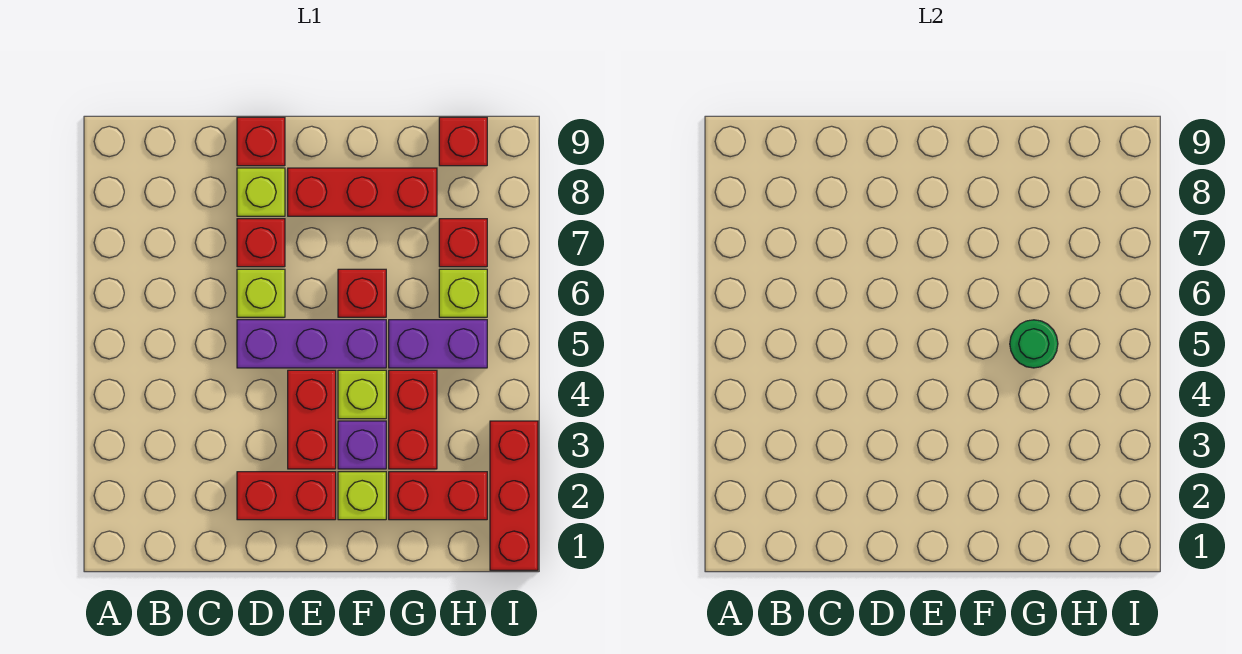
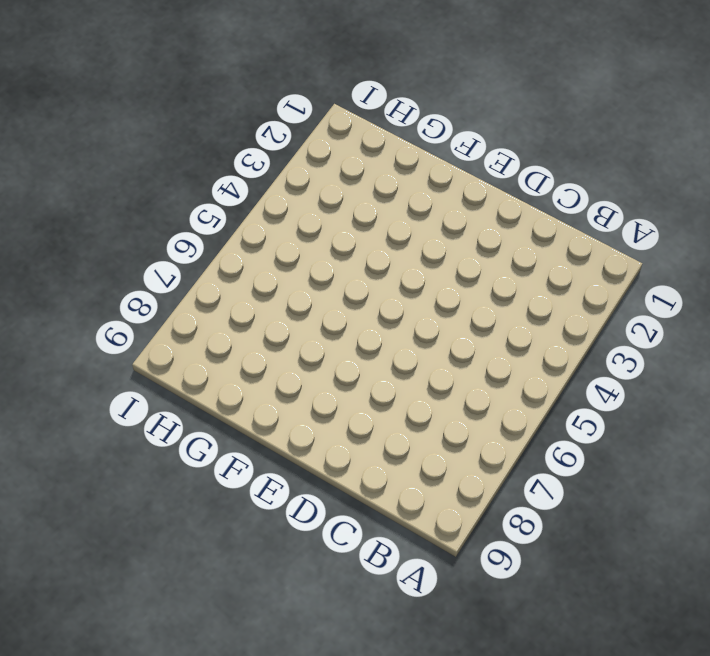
none -> red 1x2 brick [237,472,336,520]
none -> purple 1x3 brick [237,320,386,368]
none -> lime 1x1 brick [237,269,285,317]

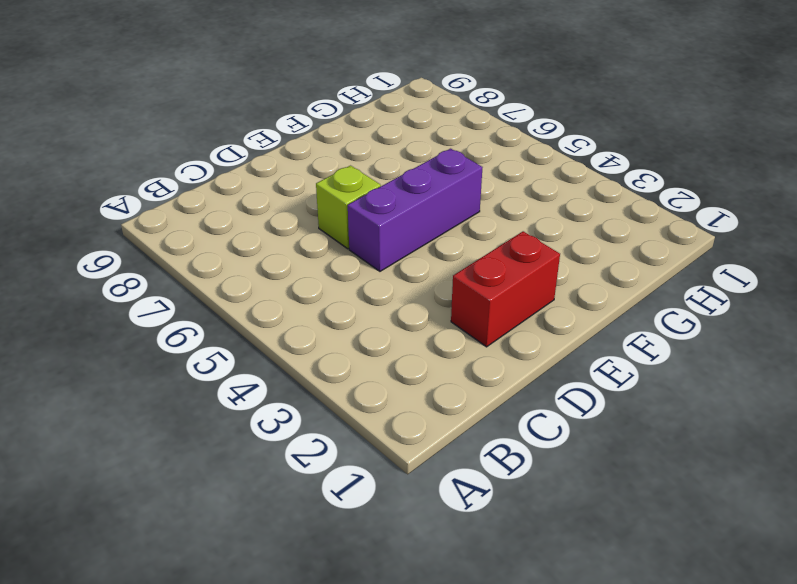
none -> red 1x1 brick [237,219,285,267]
none -> lime 1x1 brick [237,168,285,216]
none -> red 1x1 brick [237,117,285,166]

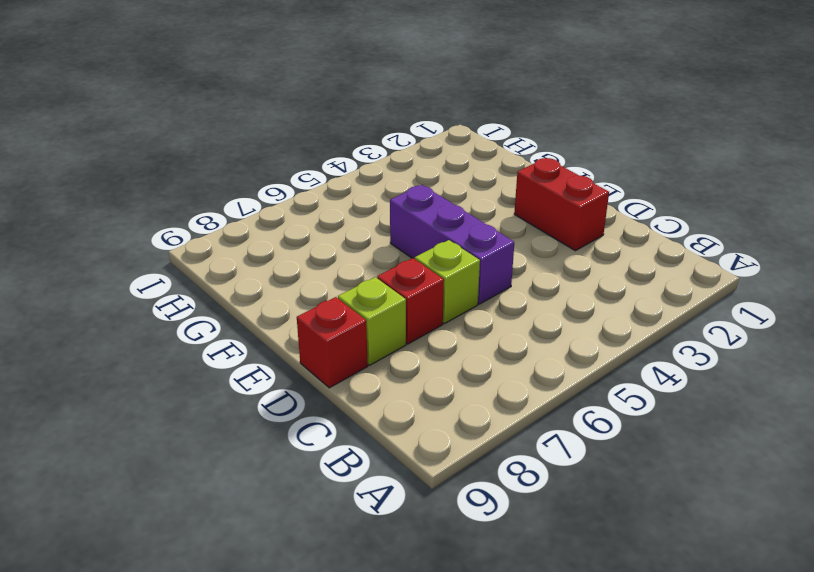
none -> red 1x2 brick [288,370,336,469]
none -> red 1x3 brick [288,168,437,216]
none -> lime 1x1 brick [338,472,386,520]

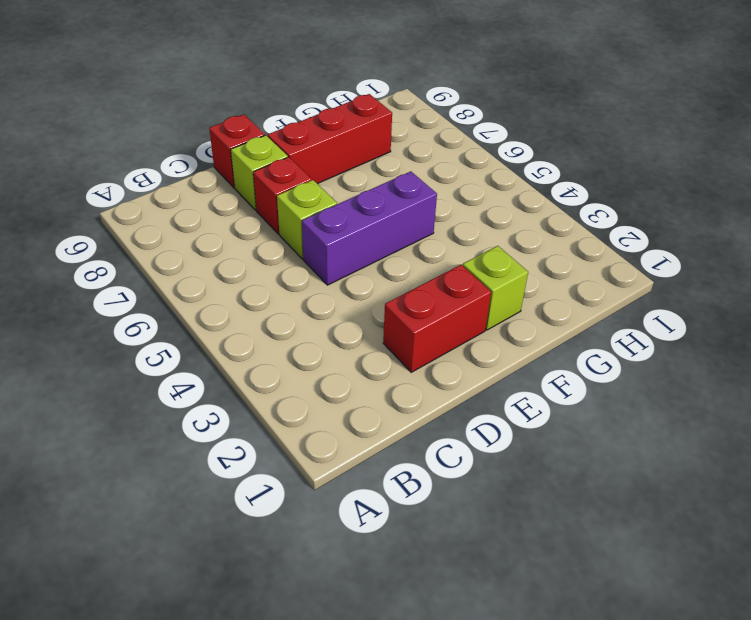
none -> red 1x2 brick [288,370,336,469]
none -> purple 1x1 brick [338,421,386,469]
none -> lime 1x1 brick [338,370,386,419]

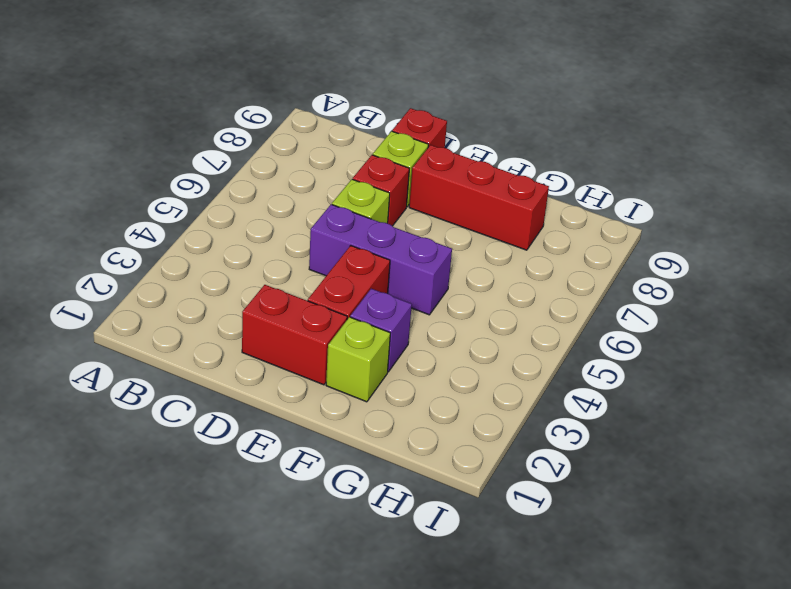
none -> lime 1x1 brick [338,370,386,419]
none -> red 1x1 brick [338,269,386,317]
none -> red 1x2 brick [389,472,487,520]

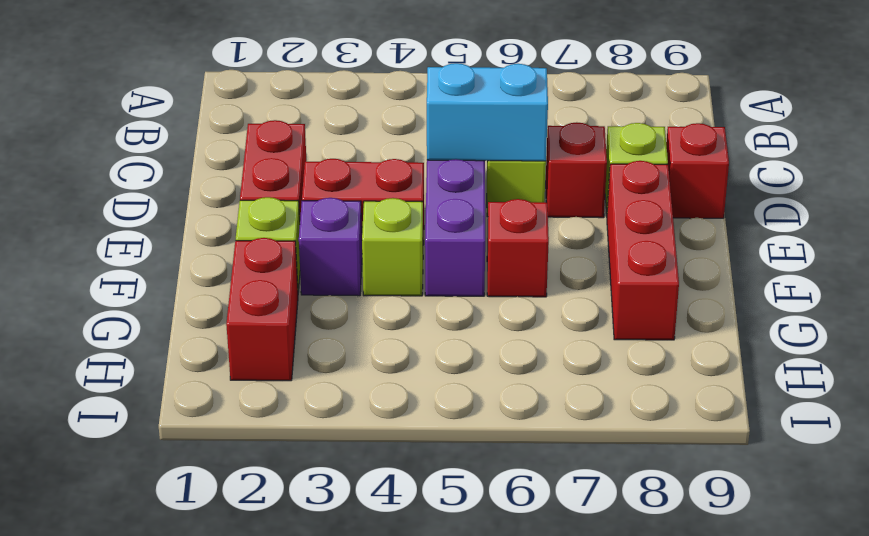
cyan 1x2 brick [427,63,548,161] -> none
none -> red 1x2 brick [389,370,437,469]
none -> purple 1x2 brick [389,320,487,368]
none -> lime 1x1 brick [439,269,487,317]

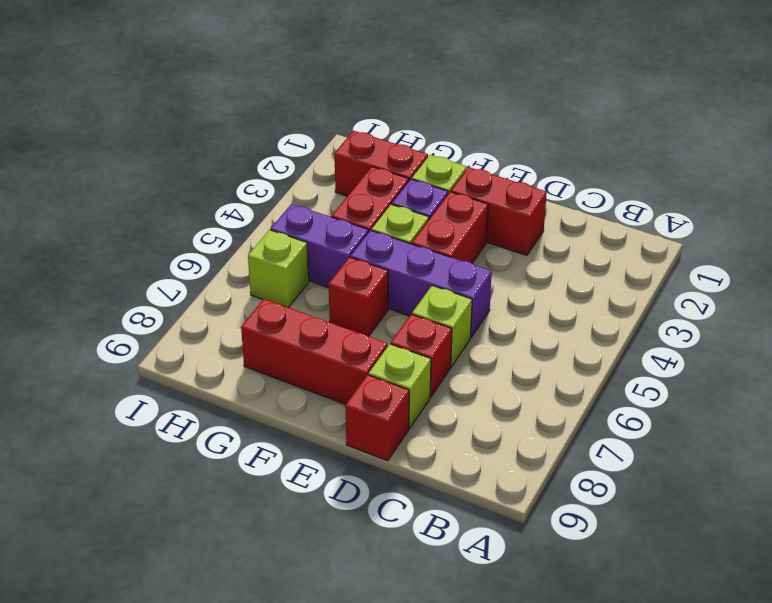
none -> red 1x1 brick [439,219,487,267]
none -> red 1x1 brick [439,117,487,166]
none -> red 1x3 brick [490,421,538,570]

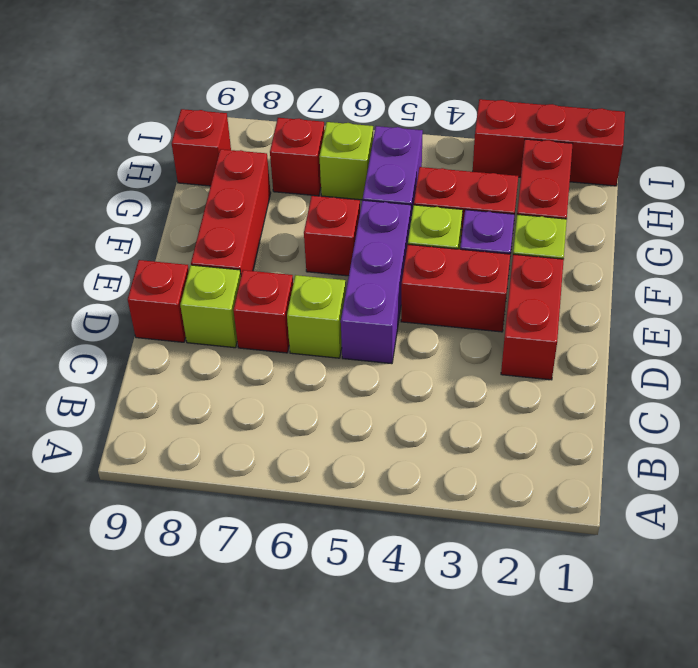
none -> green 1x1 round brick [1010,320,1058,368]

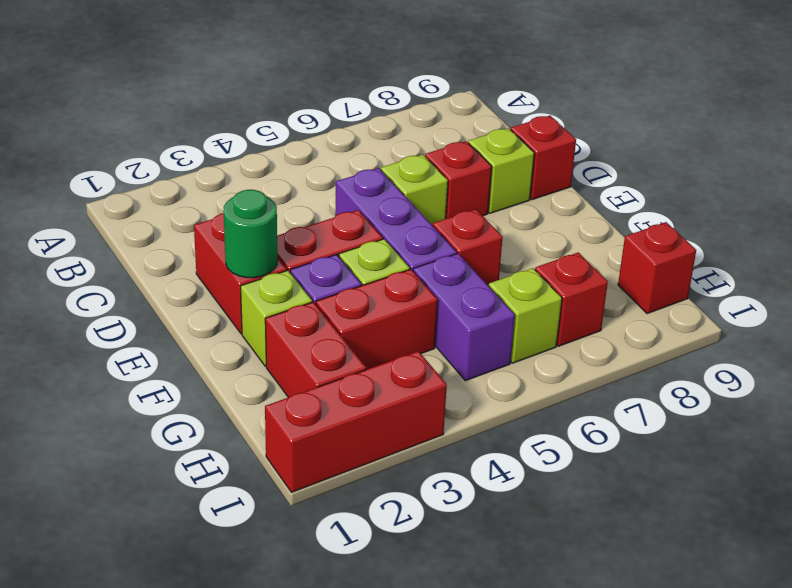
green 1x1 round brick [224,190,278,278] -> green 1x1 round brick moved to [1010,320,1058,368]
none -> red 1x3 brick [288,168,437,216]

